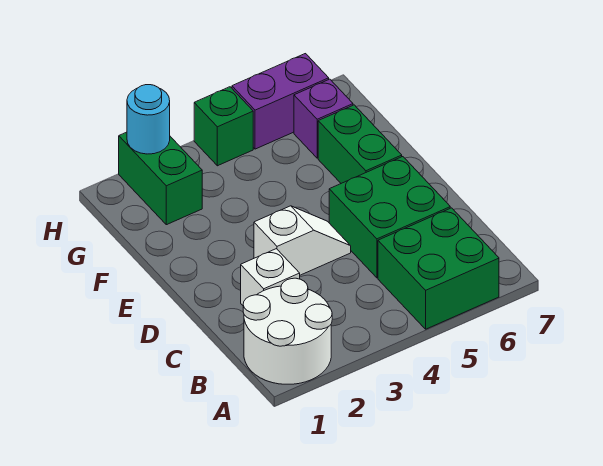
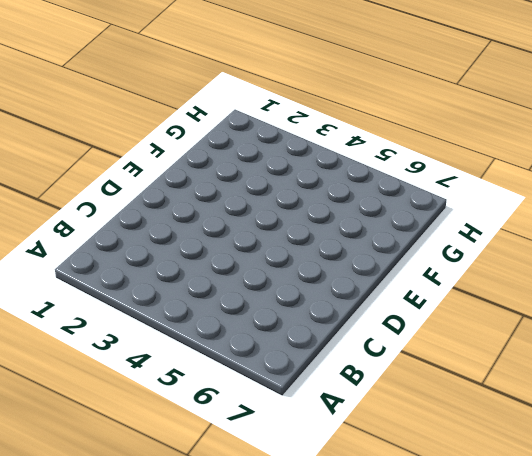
none -> white 2x2 round brick [243,278,332,384]
none -> green 2x2 brick [378,208,499,329]

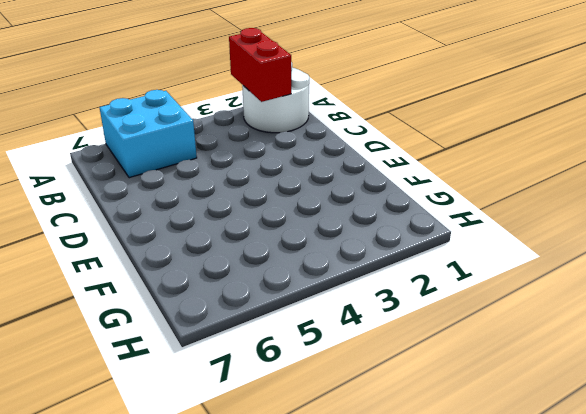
red 1x2 brick [229,28,291,102] -> none
cyan 2x2 brick [99,90,197,178] -> green 2x2 brick [378,208,499,329]
none -> white 1x1 brick [241,249,300,305]
none -> green 2x2 brick [329,157,450,278]

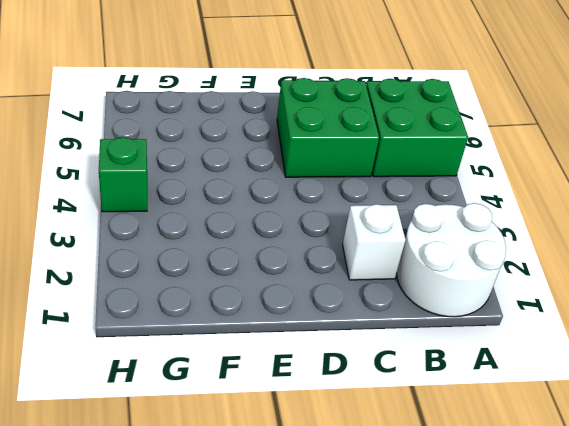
none -> white 1x2 slope [254,206,351,275]
none -> green 1x2 brick [318,105,402,183]

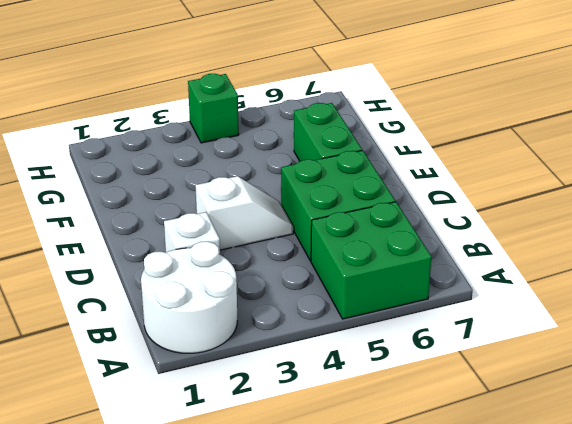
none -> green 1x2 brick [119,132,202,225]
none -> purple 1x1 brick [294,79,353,158]

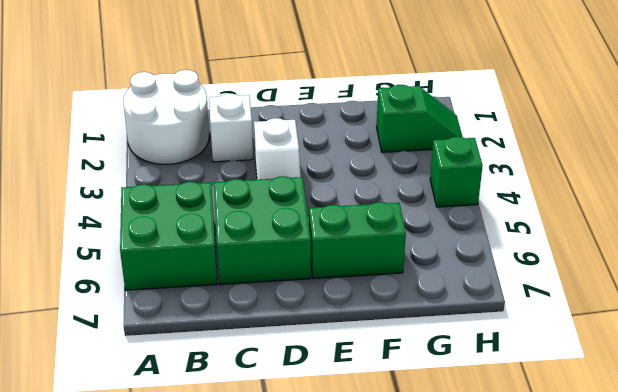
green 1x2 slope [376,85,462,152] -> green 1x2 brick [119,132,202,225]
none -> purple 1x1 brick [294,79,353,158]
none -> purple 1x2 brick [232,54,329,149]

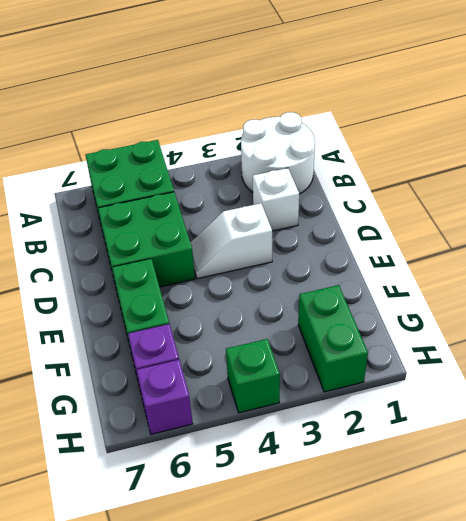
purple 1x1 brick [137,360,193,434] -> purple 1x2 brick [232,54,329,149]
none -> cyan 1x1 round brick [127,85,170,154]

